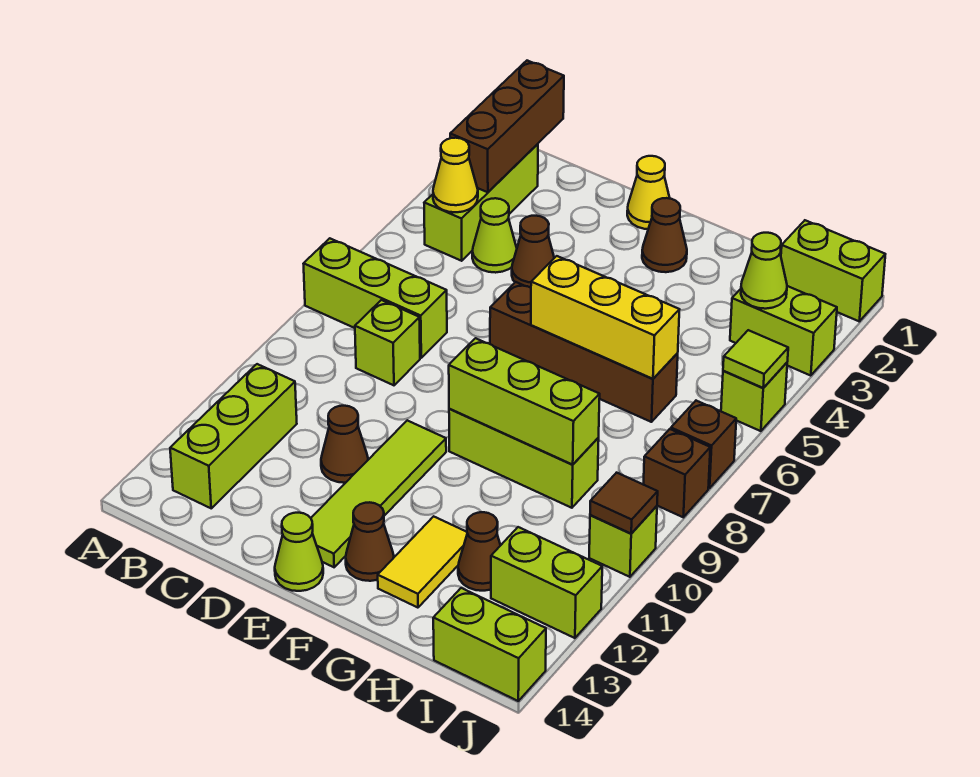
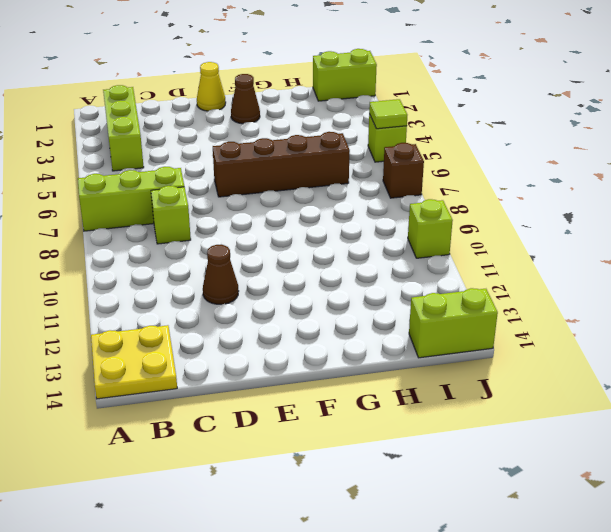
yellow 2x2 plate [91,325,177,399] -> lime 1x3 brick [170,364,297,508]
none -> lime 1x1 cone [472,198,517,273]
none -> brown 1x1 cone [512,216,554,288]
none -> lime 1x4 tile [311,420,446,567]
none -> lime 1x1 cone [275,513,323,591]

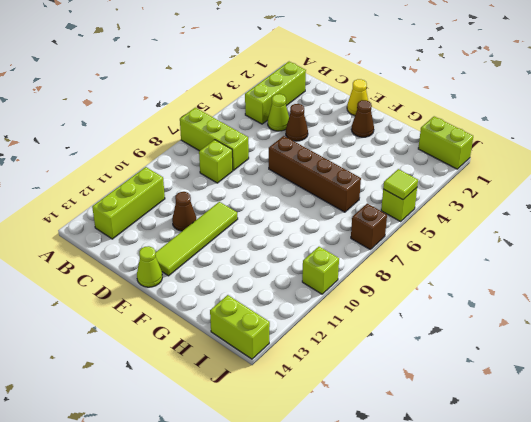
none -> lime 1x3 brick [449,409,599,508]
none -> brown 1x1 cone [346,502,394,581]
none -> yellow 1x2 tile [378,516,467,608]
none -> brown 1x1 cone [458,512,501,591]

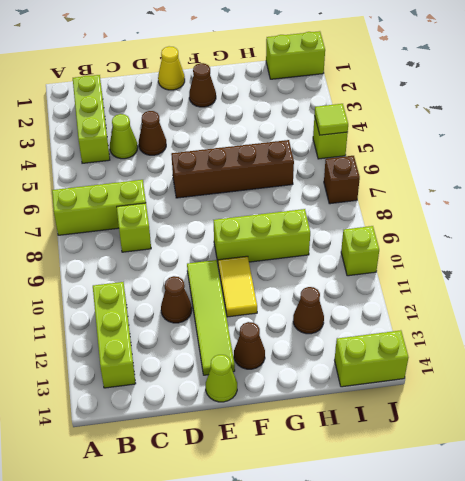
yellow 1x2 tile [218,256,257,317] -> yellow 1x2 tile moved to [378,516,467,608]
none -> lime 1x2 brick [730,286,837,376]
none -> lime 1x2 brick [491,527,602,638]
none -> brown 1x1 brick [643,429,710,517]
none -> brown 1x3 brick [450,61,564,192]

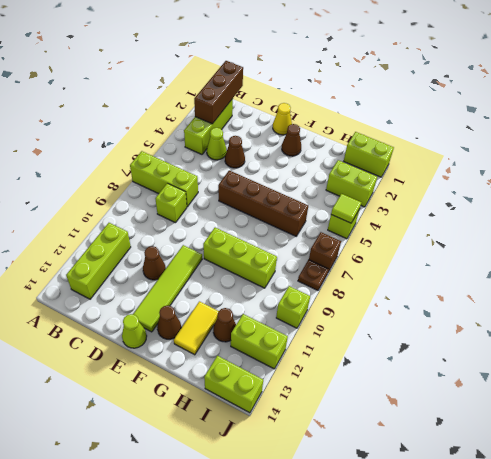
brown 1x1 plate [298,260,329,290] -> brown 1x1 brick [643,429,710,517]
none -> yellow 1x1 cone [433,138,478,212]
none -> yellow 1x3 brick [531,256,680,379]
none -> lime 1x3 brick [449,338,600,465]
none -> lime 1x1 cone [741,233,787,309]

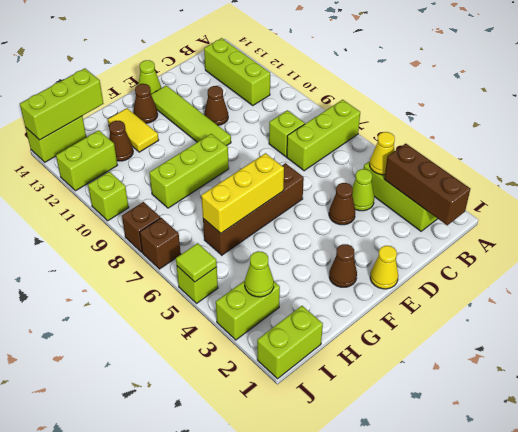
lime 1x3 brick [20,68,103,140] -> lime 1x3 brick moved to [449,338,600,465]
none -> brown 1x1 tile [590,473,658,534]

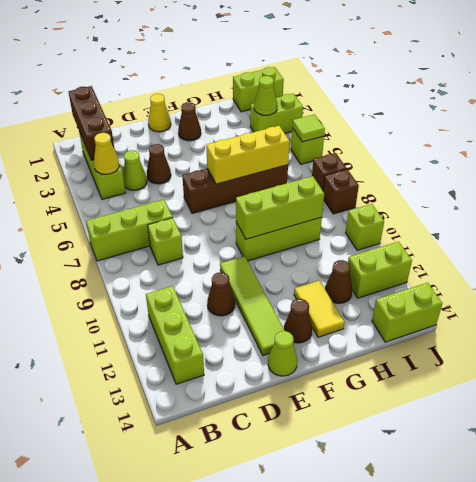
none -> brown 1x1 tile [590,473,658,534]

